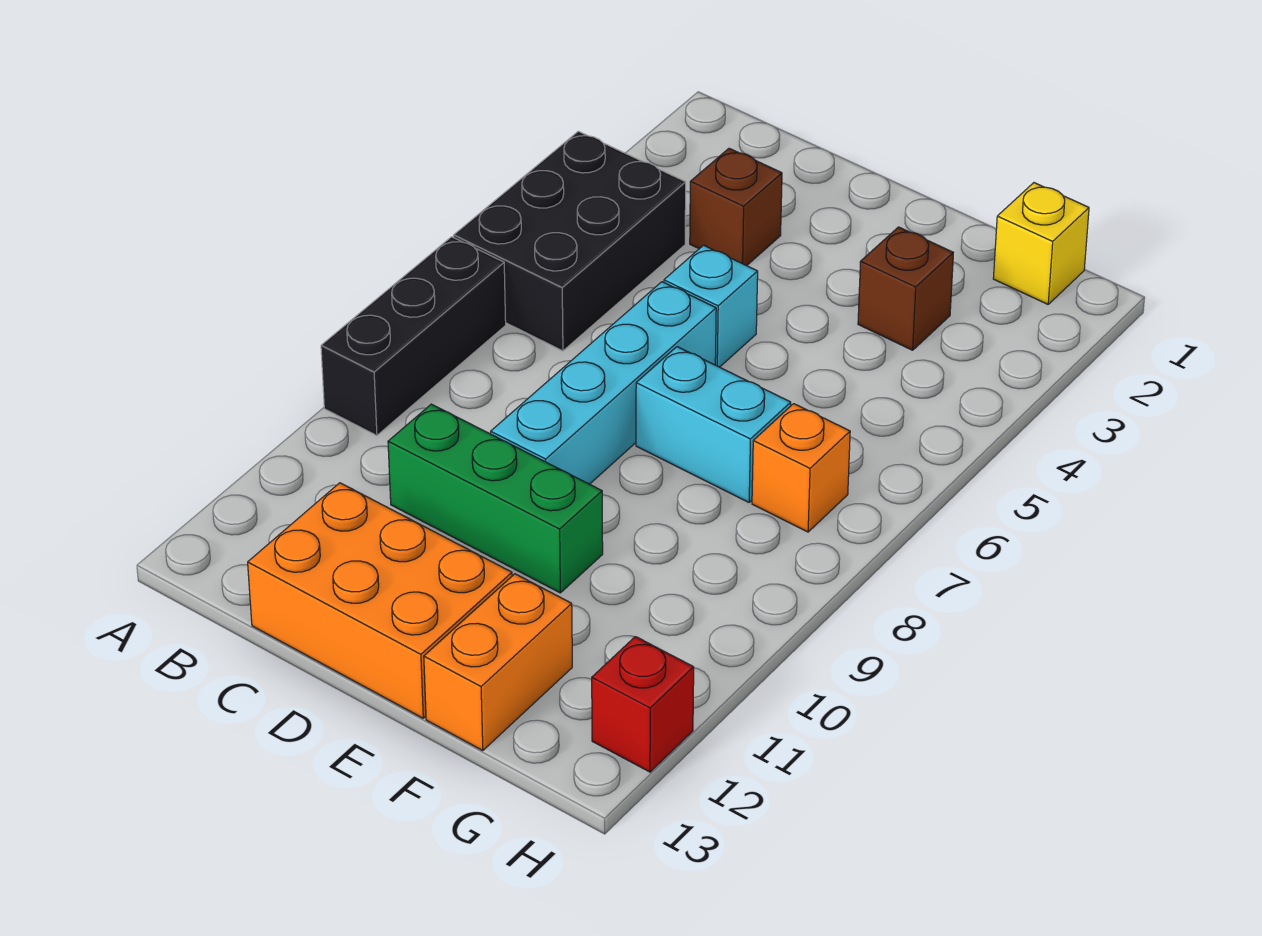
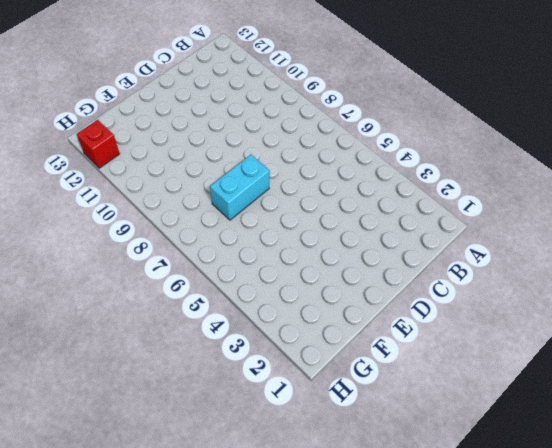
none -> black 2x3 brick [454,131,686,351]
none -> black 1x3 brick [321,237,506,436]
none -> brown 1x1 brick [690,148,782,266]

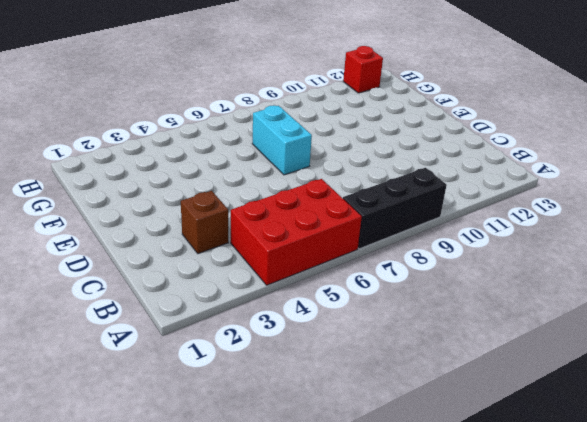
red 2x3 brick [231,179,362,285] -> black 2x3 brick [454,131,686,351]
none -> green 1x3 brick [388,404,603,593]
none -> orange 2x3 brick [248,483,512,718]
none -> cyan 1x1 brick [664,245,758,367]

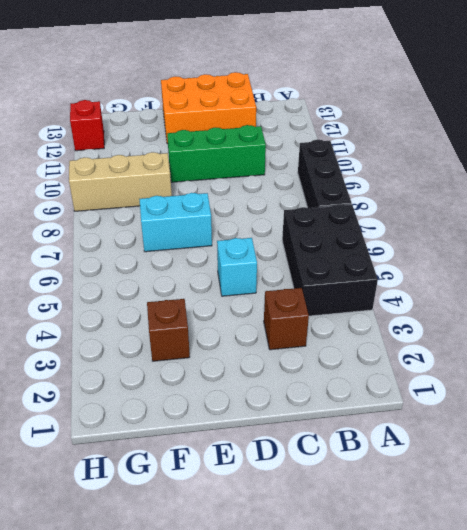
tan 1x3 brick [69,152,172,211] -> none
none -> cyan 1x4 brick [491,282,716,484]
none -> orange 1x2 brick [424,574,572,751]
none -> yellow 1x1 brick [993,183,1089,304]

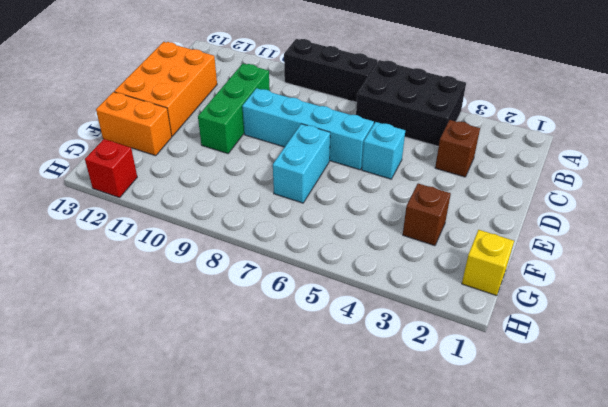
none -> orange 1x1 brick [752,404,850,532]

